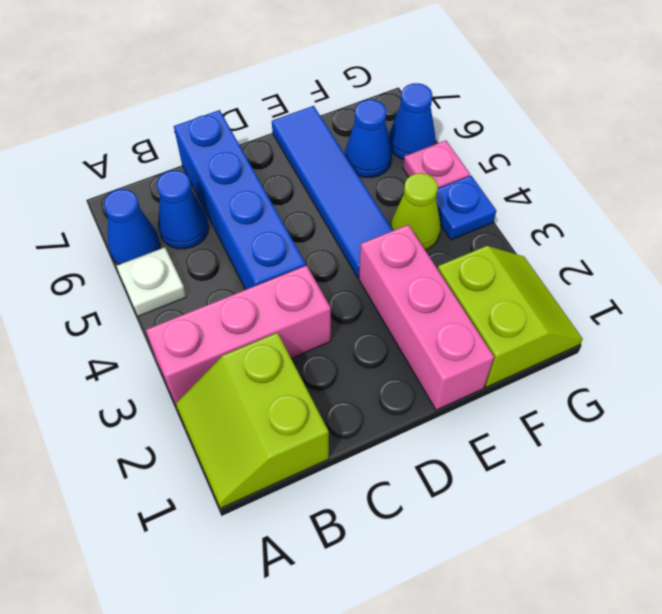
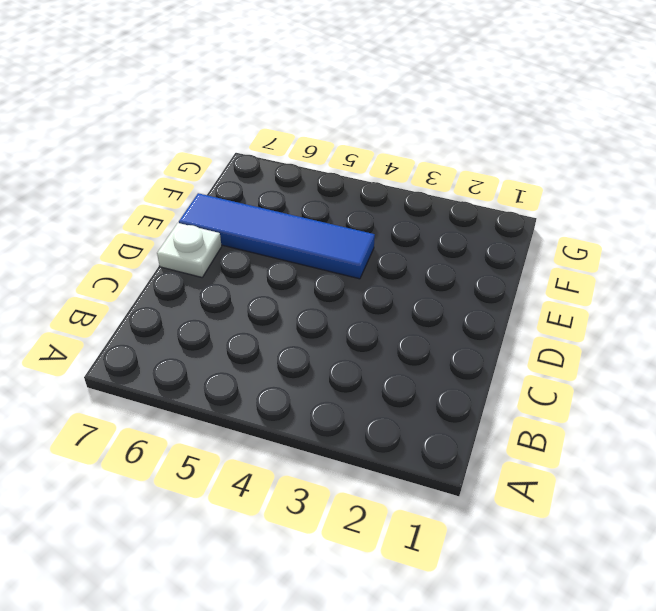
white 1x1 plate [157,223,222,277] -> white 1x1 plate moved to [117,247,186,316]
none -> lime 2x2 slope [176,333,329,508]
none -> pink 1x3 brick [146,265,331,404]
none -> blue 1x1 cone [104,189,160,265]

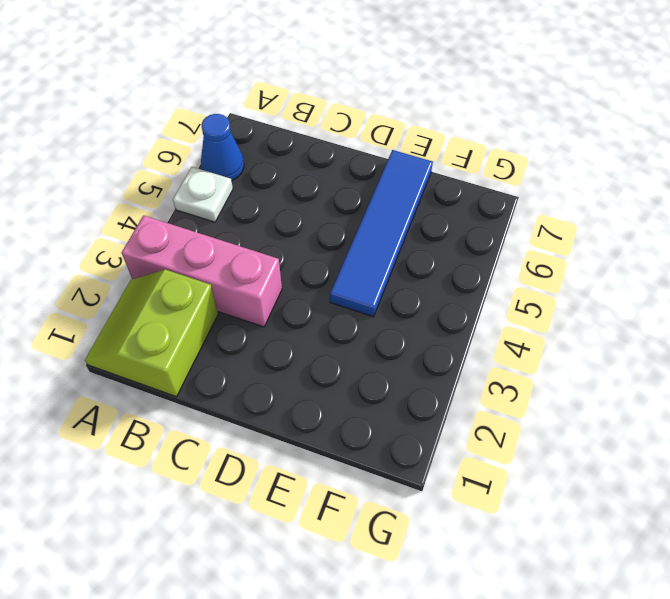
none -> blue 1x1 cone [157,170,209,249]
none -> blue 1x4 brick [174,110,306,290]
none -> pink 1x3 brick [359,225,494,410]

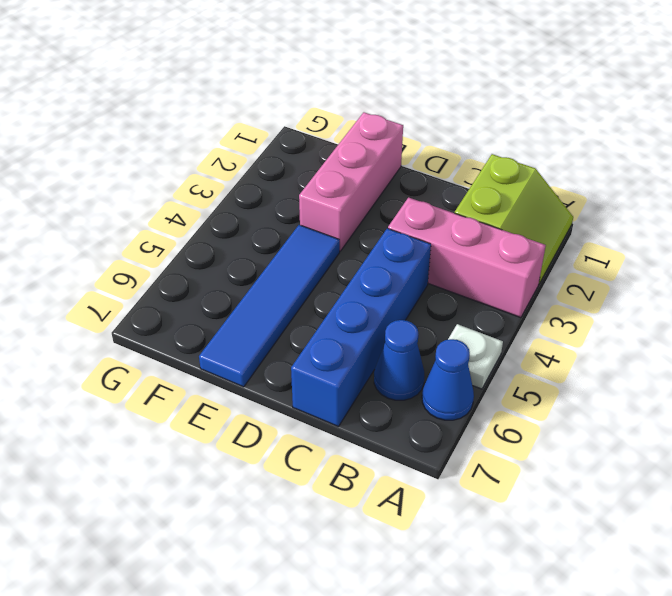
none -> lime 2x2 slope [438,246,583,387]
none -> lime 1x1 cone [391,173,441,250]
none -> blue 1x1 cone [345,100,392,178]

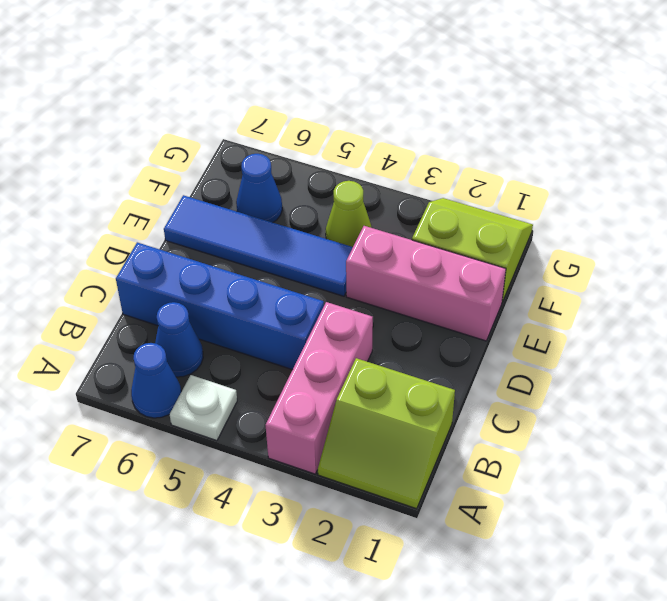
none -> blue 1x1 plate [436,176,496,240]
none -> pink 1x1 plate [403,140,470,188]
none -> blue 1x1 cone [389,83,435,159]

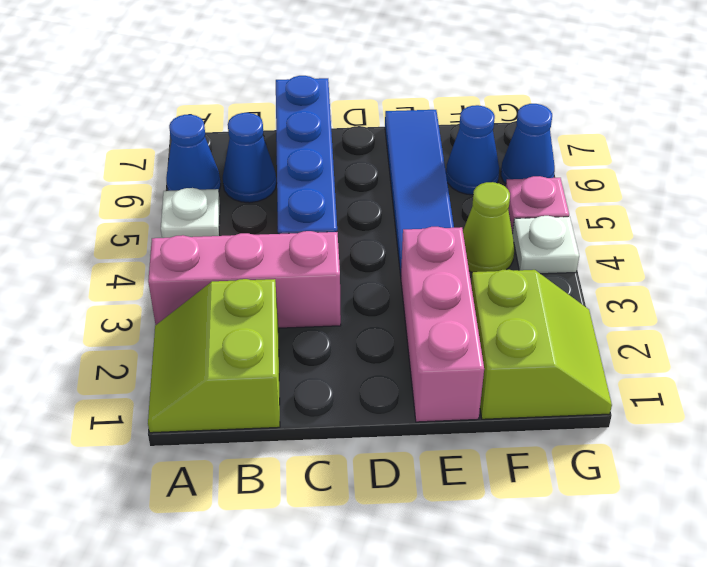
white 1x1 plate [512,216,579,274] -> blue 1x1 plate [436,176,496,240]

